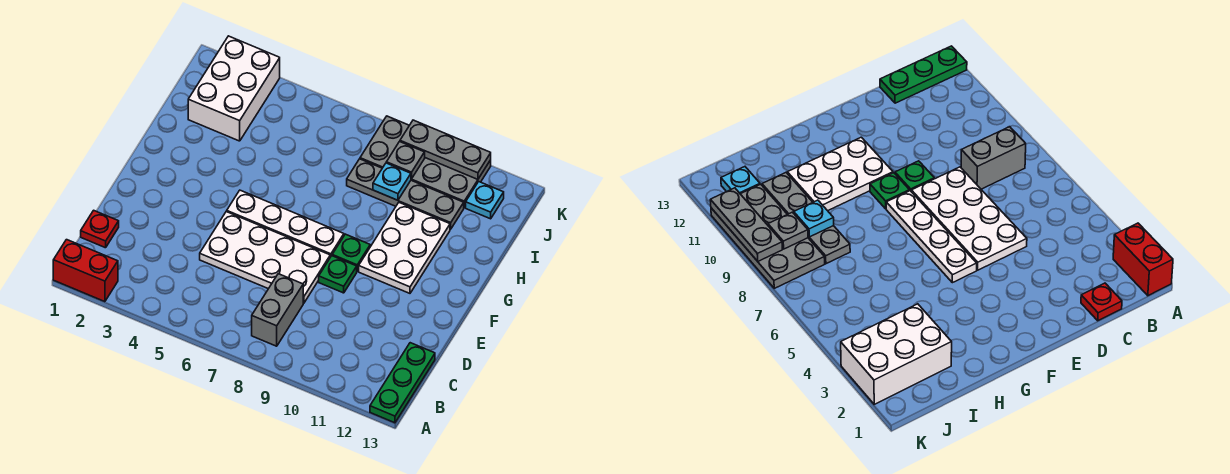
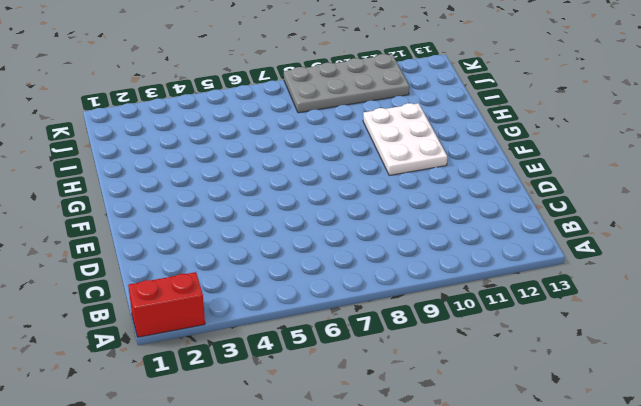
none -> green 1x3 plate [370,343,435,423]
none -> grey 1x2 brick [252,274,303,346]
none -> red 1x1 plate [81,210,119,248]

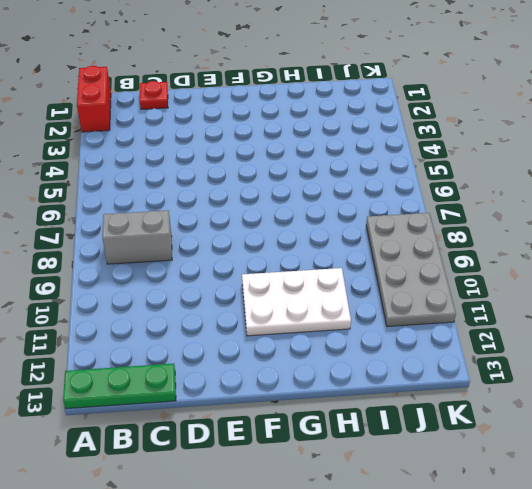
none -> white 2x4 plate [200,211,330,303]
none -> green 1x1 plate [319,256,357,293]
none -> white 1x4 plate [227,190,344,257]

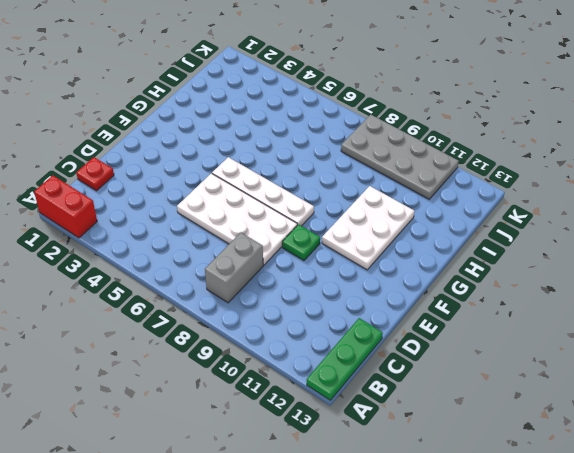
none -> green 1x1 plate [332,234,370,271]
none -> white 2x3 brick [188,36,280,141]
none -> grey 1x4 plate [347,159,464,229]

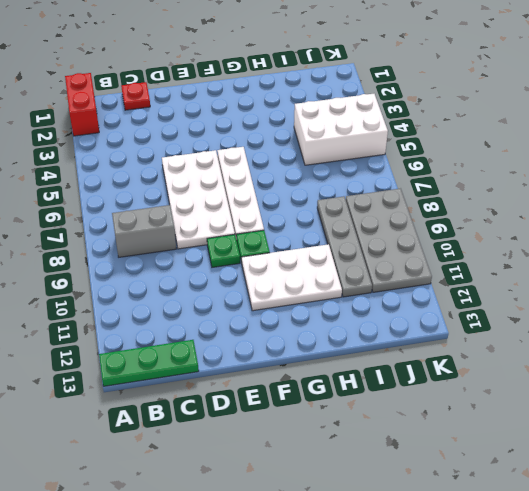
white 2x3 brick [294,94,388,165] -> white 2x3 brick moved to [188,36,280,141]
none -> cyan 1x1 plate [466,182,504,219]
none -> cyan 1x1 plate [373,163,411,200]
none -> grey 1x1 plate [386,142,425,179]

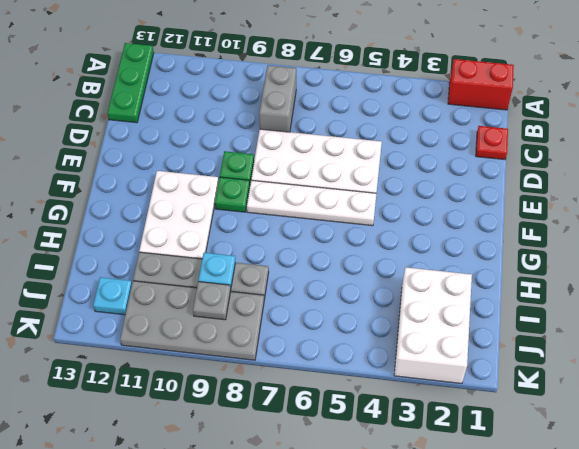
none -> grey 1x3 plate [400,120,491,179]

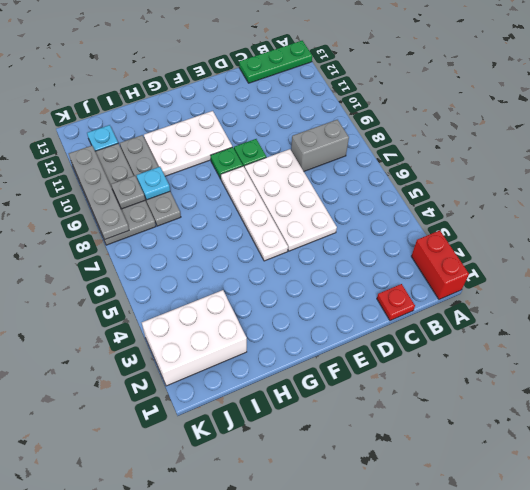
grey 1x4 plate [69,145,129,240] -> grey 1x3 plate [400,120,491,179]

